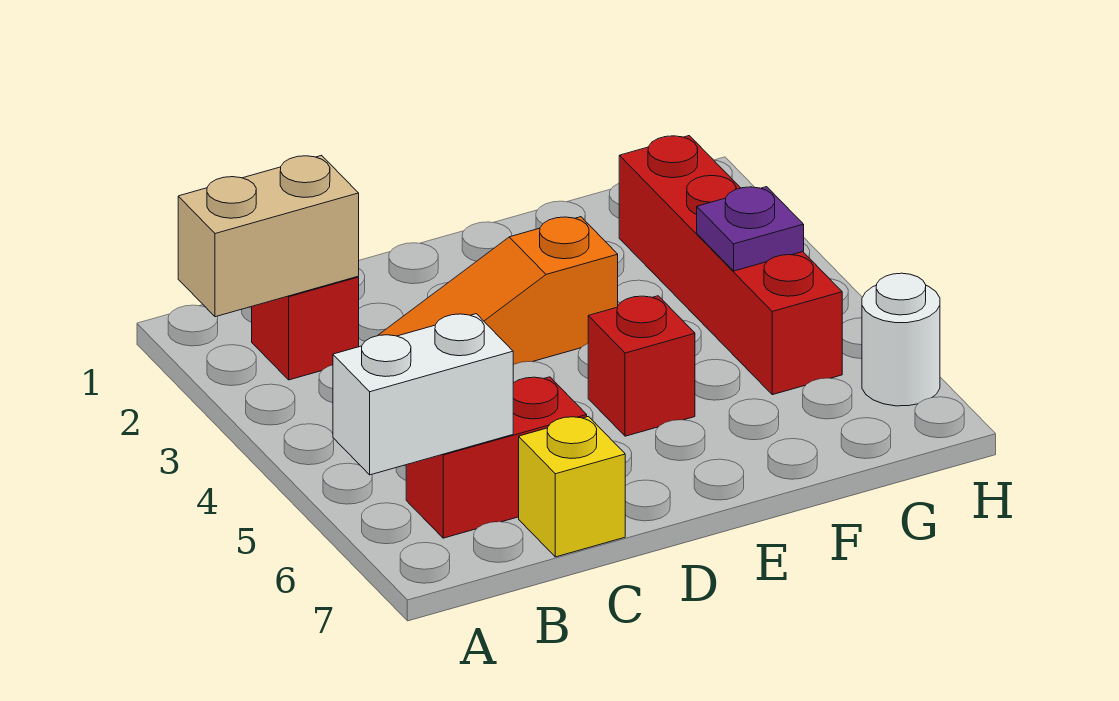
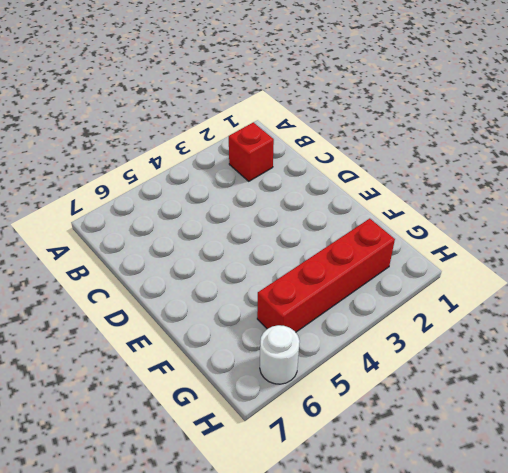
none -> red 1x2 brick [406,377,587,538]
none -> orange 1x3 slope [378,217,618,365]

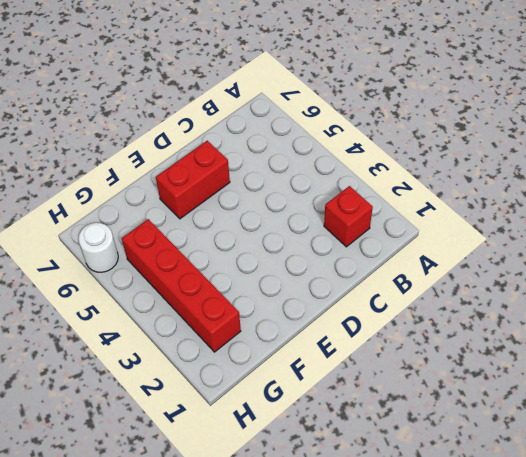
red 1x2 brick [156,141,230,219] -> red 1x2 brick moved to [406,377,587,538]
none -> orange 1x3 slope [378,217,618,365]
none -> yellow 1x1 brick [519,417,625,557]

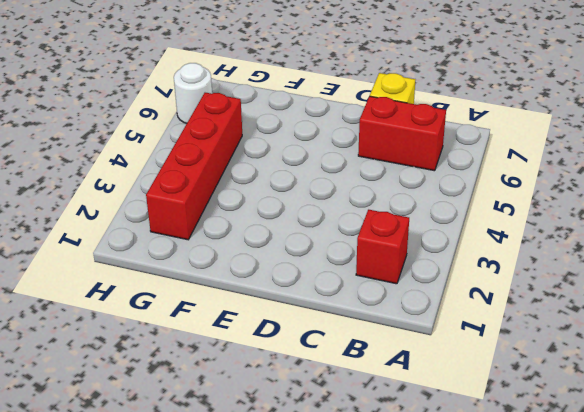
none -> orange 1x3 slope [378,217,618,365]
none -> red 1x1 brick [588,296,695,436]

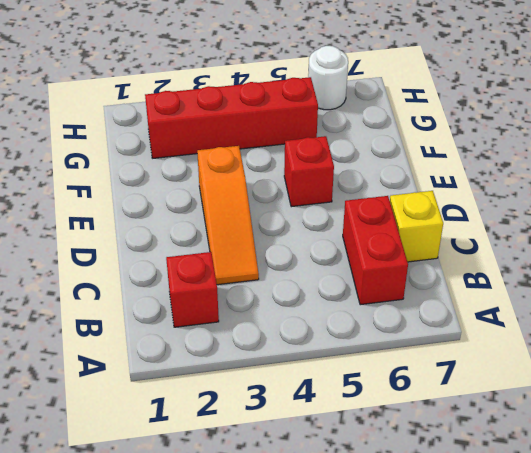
none -> tan 1x2 brick [178,155,359,317]
none -> white 1x2 brick [333,314,513,475]

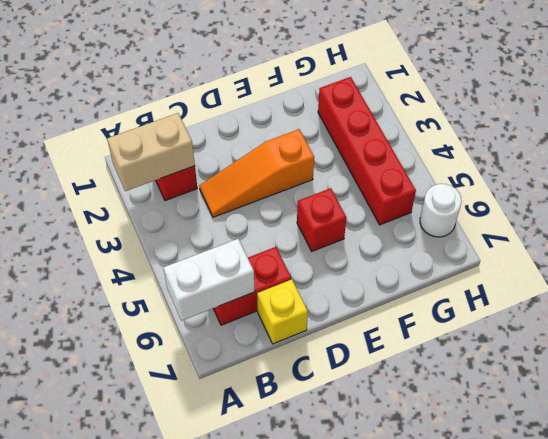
none -> purple 1x1 plate [697,187,804,271]

